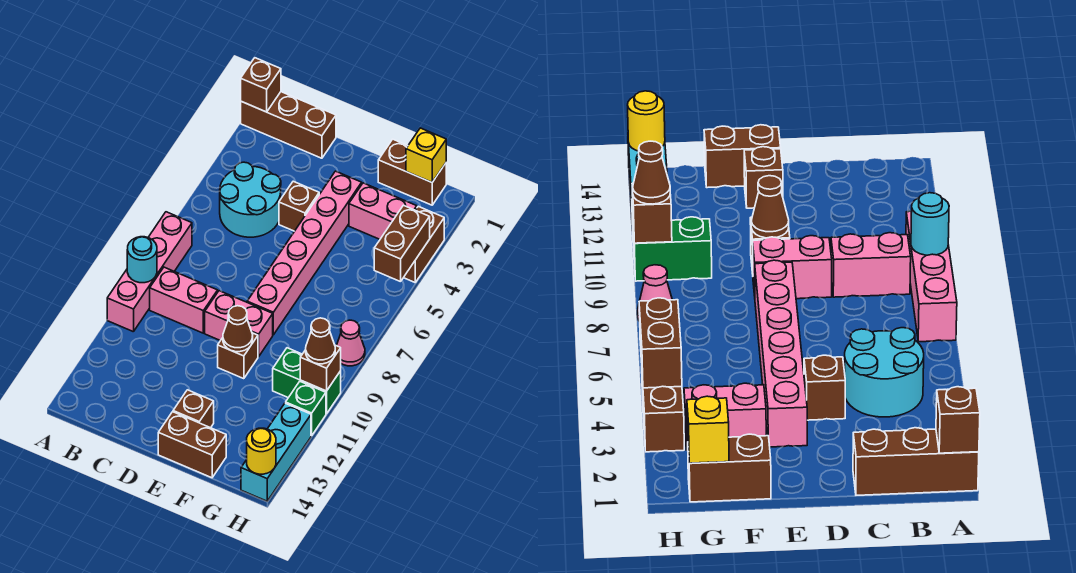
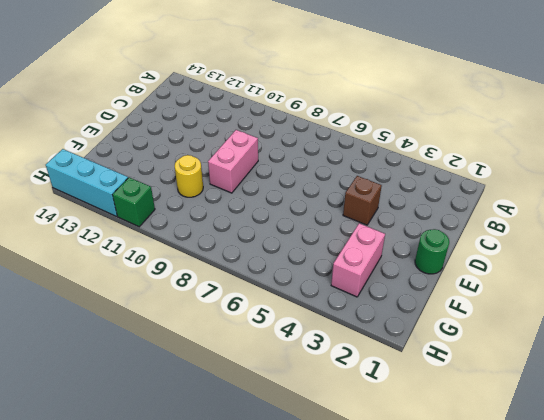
green 1x1 round brick [415,229,449,274] -> none
yellow 1x1 round brick [175,155,203,197] -> yellow 1x1 round brick moved to [247,428,276,474]
none -> brown 1x3 brick [241,92,336,158]
none -> pink 1x4 brick [107,212,192,332]
none -> cyan 2x2 round brick [220,162,281,237]

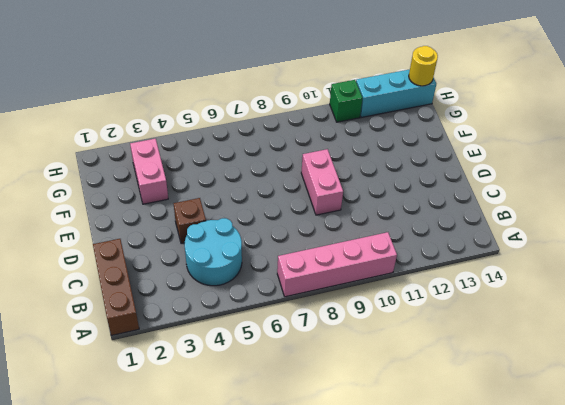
none -> pink 1x2 brick [150,267,218,333]
none -> pink 1x6 brick [247,171,362,335]
none -> brown 1x1 brick [218,333,258,379]

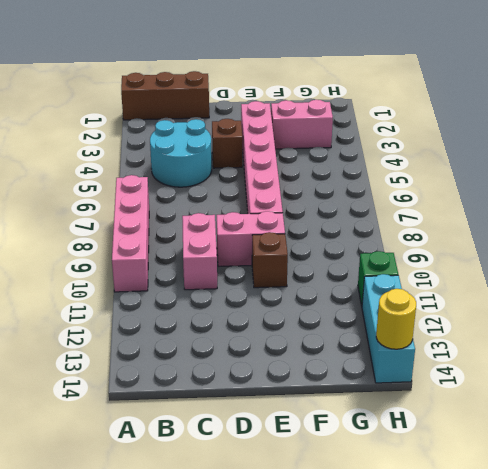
pink 1x2 brick [182,213,217,290] -> pink 1x2 brick turned to [150,267,218,333]
none -> brown 1x1 brick [173,390,214,428]
none -> brown 1x2 brick [158,412,226,478]
none -> brown 1x2 brick [378,139,446,205]

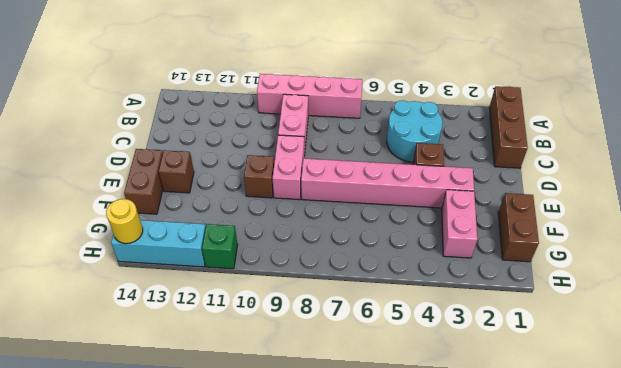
none -> green 1x2 brick [273,348,341,414]
none -> brown 1x2 brick [404,206,444,282]
none -> pink 1x1 cone [336,320,365,366]

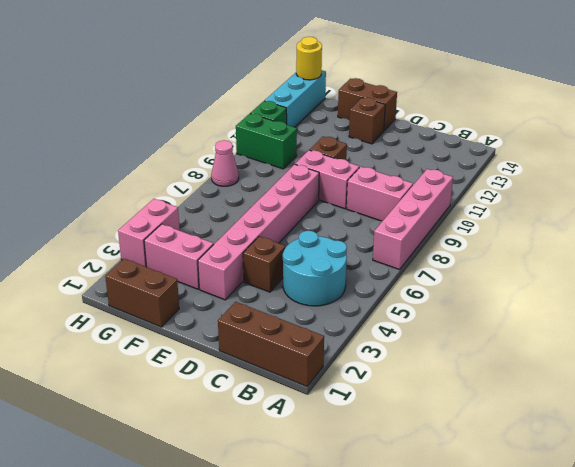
pink 1x2 brick [118,199,180,267] -> brown 1x2 brick [404,206,444,282]
none -> brown 1x1 brick [241,58,281,112]
none -> cyan 1x1 round brick [127,237,157,283]
none -> brown 1x1 cone [223,306,253,352]

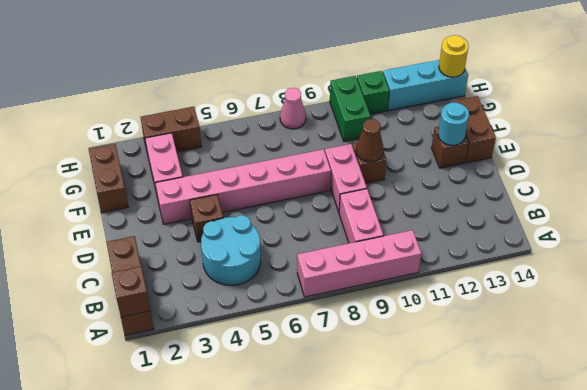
cyan 1x1 round brick [438,103,469,145] -> cyan 1x1 round brick moved to [127,237,157,283]
none -> yellow 1x1 brick [406,128,446,182]
none -> brown 1x2 brick [374,205,430,282]
none -> brown 1x1 brick [300,345,341,391]

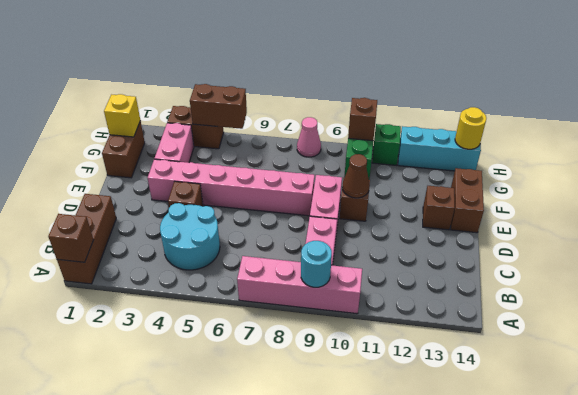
none -> brown 1x1 cone [306,318,335,364]

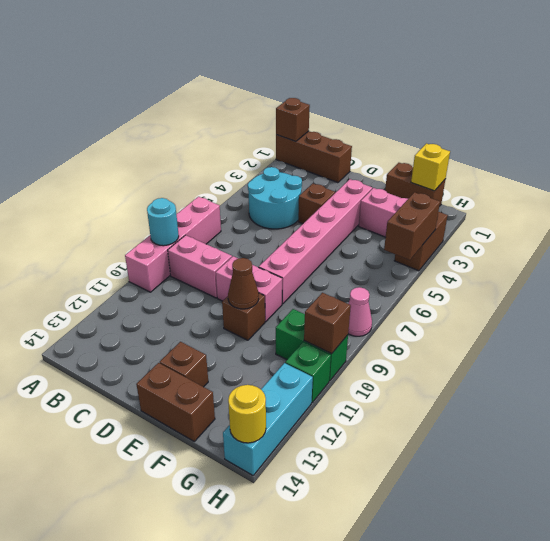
none -> brown 1x1 cone [306,318,335,364]

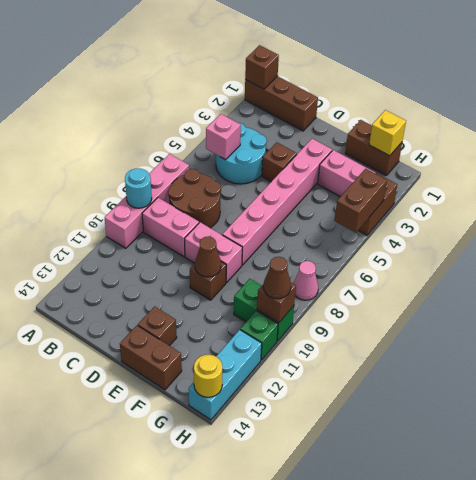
pink 1x1 brick [206,114,241,160] -> none
brown 2x2 round brick [168,169,221,228] -> none

